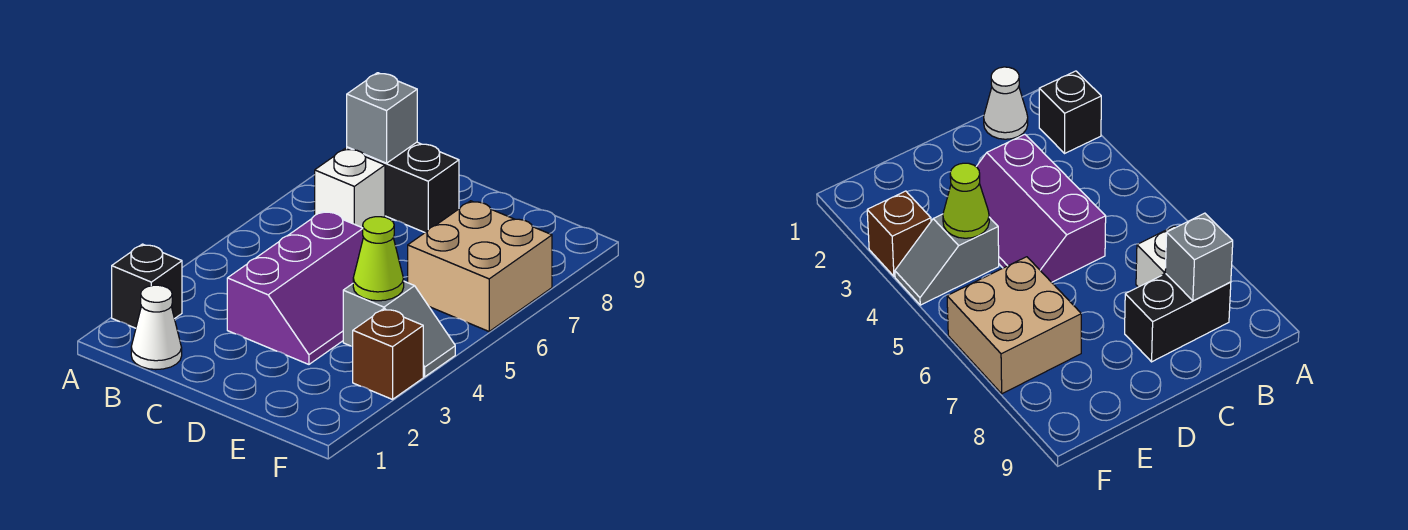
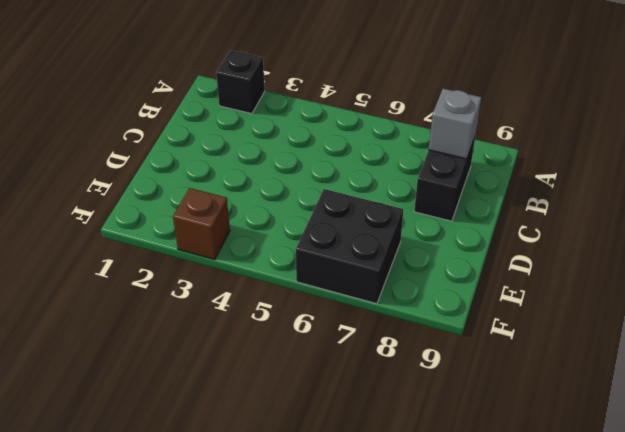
black 2x2 brick [296,189,404,304] -> tan 2x2 brick [408,201,552,331]
none -> white 1x1 cone [131,285,182,370]
none -> white 1x1 brick [315,148,385,228]

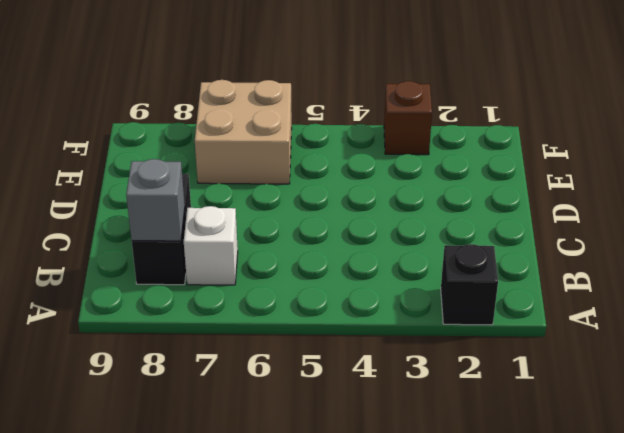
none -> white 1x1 cone [131,285,182,370]
none -> purple 2x3 slope [227,211,363,364]

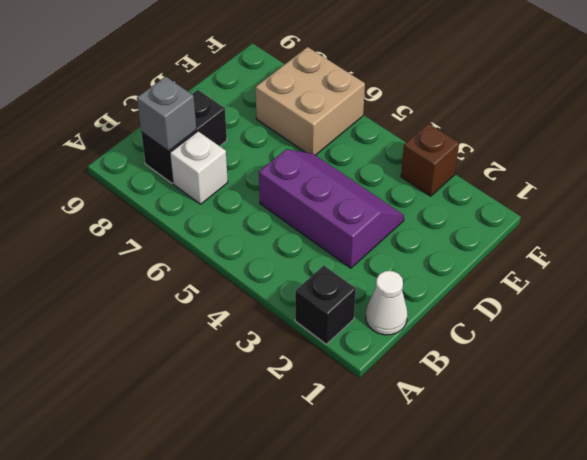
none -> grey 1x2 slope [343,281,455,377]
none -> lime 1x1 cone [353,217,404,301]

